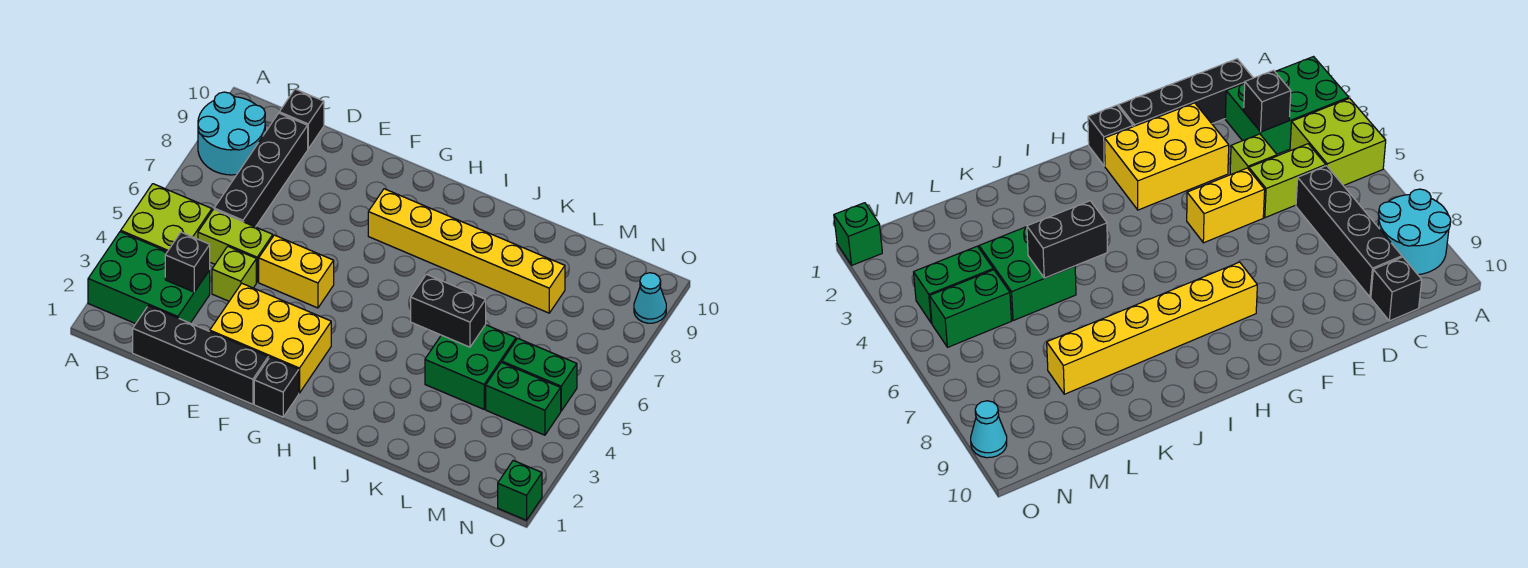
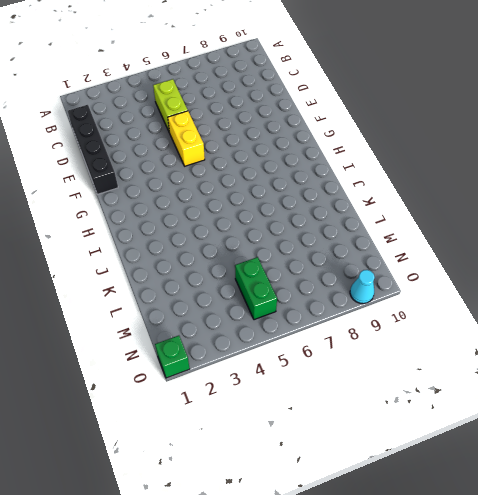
none -> green 2x3 brick [88,232,210,324]
none -> lime 2x2 brick [121,184,212,252]
none -> cyan 2x2 round brick [198,92,265,175]

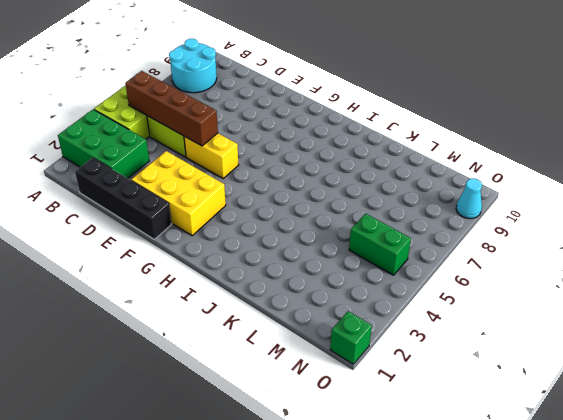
brown 1x4 brick [125,71,218,146] -> none
none -> black 1x4 brick [214,113,308,227]
none -> black 1x1 brick [279,89,324,149]
none -> lime 1x1 brick [212,246,256,301]

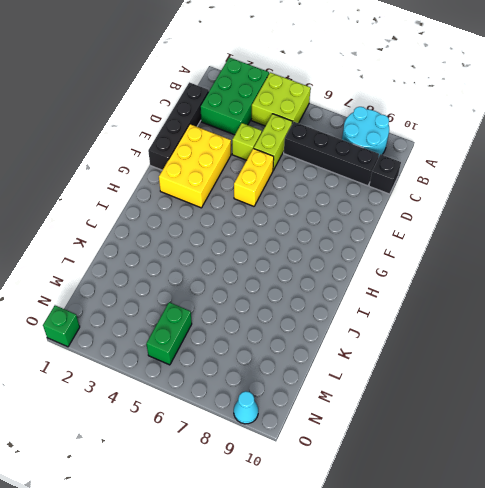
none -> black 1x1 brick [254,357,299,417]
none -> yellow 1x6 brick [368,189,565,313]
none -> green 2x2 brick [425,325,516,409]

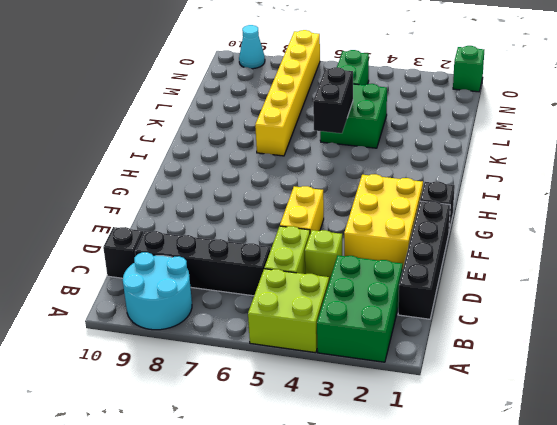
yellow 1x6 brick [255,30,320,156] -> yellow 1x6 brick moved to [368,189,565,313]
none -> green 1x2 brick [486,362,561,435]
none -> black 1x1 brick [165,232,210,292]

